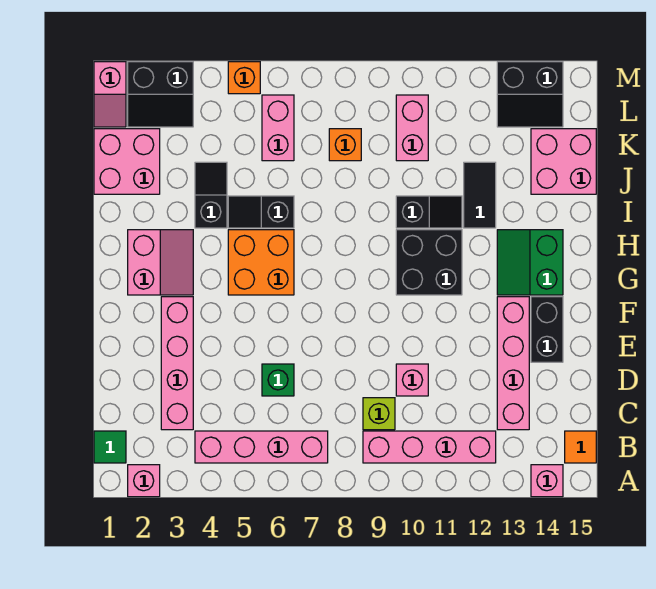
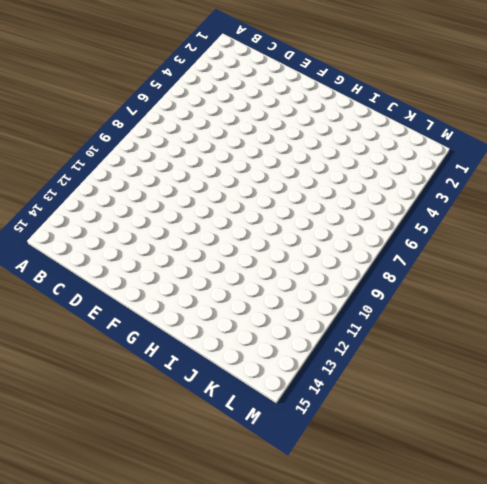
none -> pink 1x1 brick [128,465,160,497]
none -> pink 1x1 brick [531,465,563,497]
none -> green 1x1 tile [94,431,126,463]

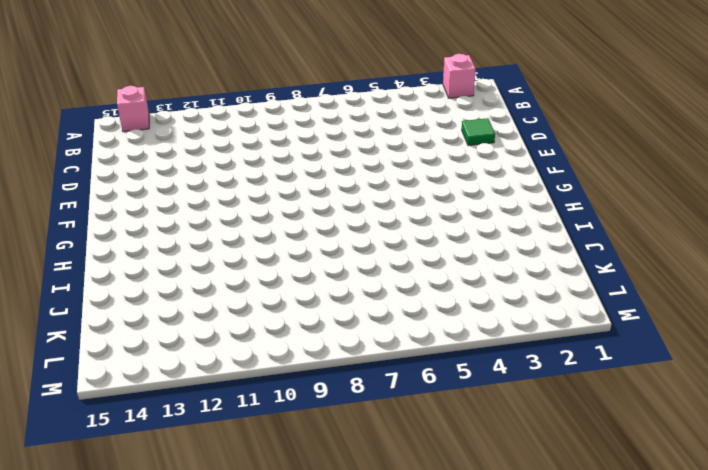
green 1x1 tile [462,118,495,146] -> green 1x1 tile moved to [94,431,126,463]
none -> pink 1x4 brick [195,431,328,463]
none -> pink 1x4 brick [363,431,496,463]
none -> orange 1x1 tile [565,431,596,463]

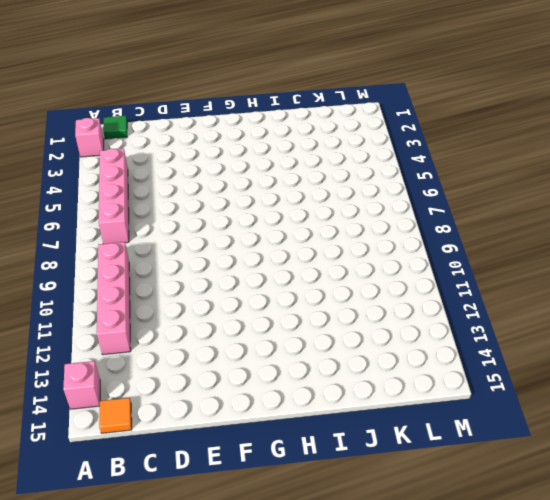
none -> pink 1x4 brick [161,297,193,430]
none -> lime 1x1 brick [363,398,395,430]
none -> pink 1x4 brick [497,297,529,430]

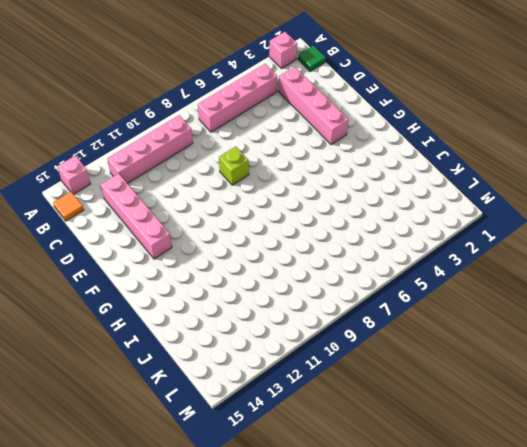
lime 1x1 brick [219,146,249,185] -> lime 1x1 brick moved to [363,398,395,430]
none -> green 1x1 brick [262,364,294,396]
none -> pink 1x1 brick [396,364,428,396]
none -> black 1x2 brick [531,297,563,362]

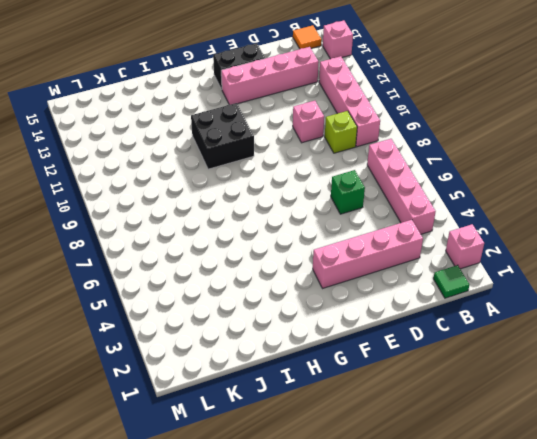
none -> pink 2x2 slope [128,230,193,295]
none -> orange 2x2 brick [228,230,294,295]
none -> green 2x2 slope [497,230,563,295]

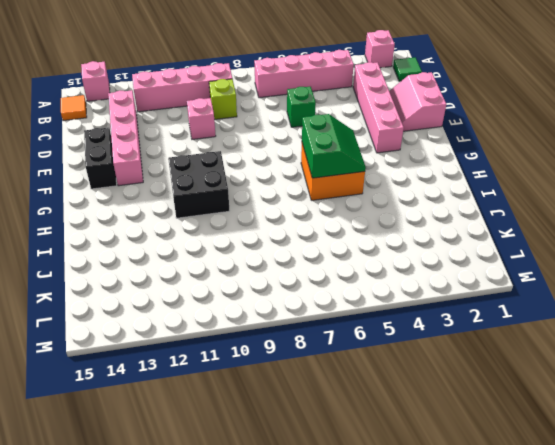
pink 2x2 slope [389,72,446,131] -> pink 2x2 slope moved to [128,230,193,295]
green 2x2 slope [302,114,366,178] -> green 2x2 slope moved to [497,230,563,295]
none -> black 1x2 slope [195,162,227,228]
none -> black 1x2 slope [228,196,294,228]
none -> black 1x2 slope [396,196,462,228]

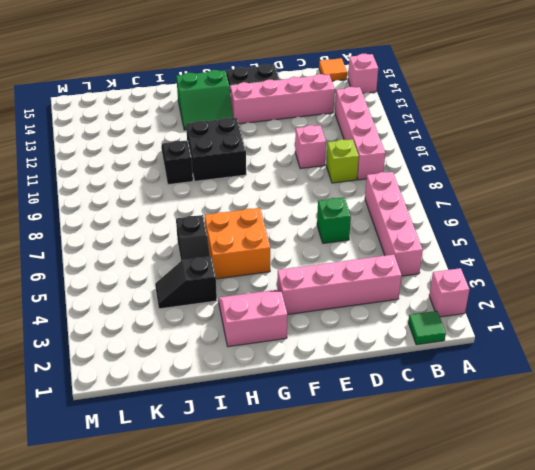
none -> black 1x2 tile [464,162,496,228]
none -> pink 2x2 brick [94,129,160,194]
none -> pink 2x2 brick [531,129,596,194]

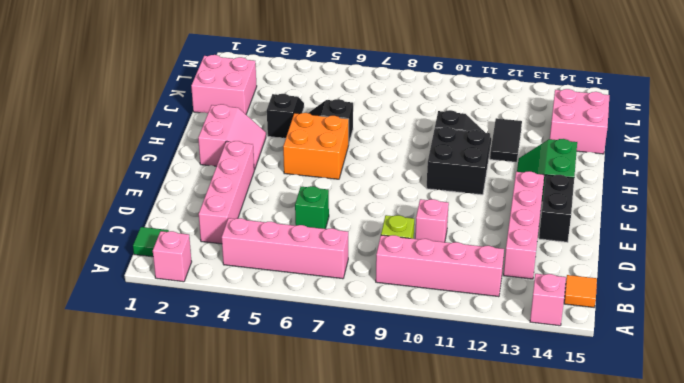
none -> pink 1x2 brick [262,95,294,161]
none -> orange 1x1 brick [329,129,361,161]
none -> pink 1x2 brick [396,95,428,161]

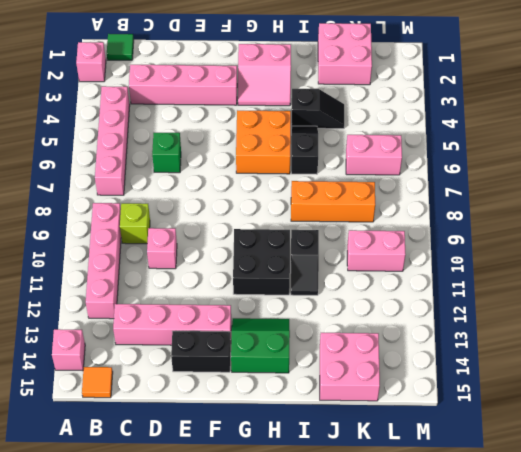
orange 1x3 brick [291,181,375,222] -> orange 1x1 brick [329,129,361,161]
none -> black 1x2 tile [464,162,496,228]
none -> pink 1x2 slope [94,62,126,127]
none -> black 2x2 slope [128,62,193,127]

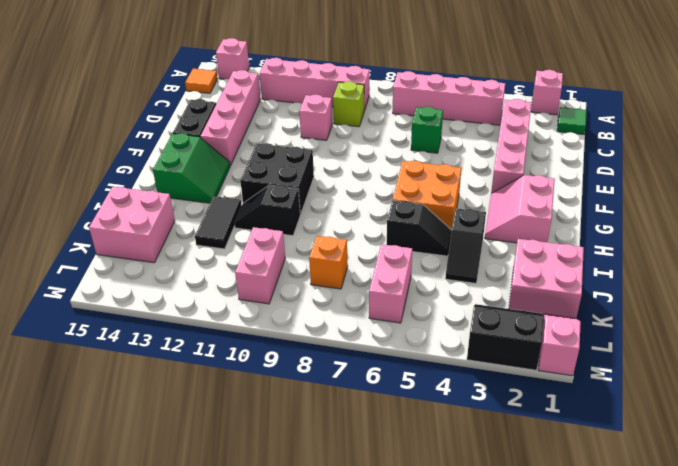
none -> black 2x2 slope [497,62,563,127]
none -> orange 1x1 brick [228,62,260,94]

